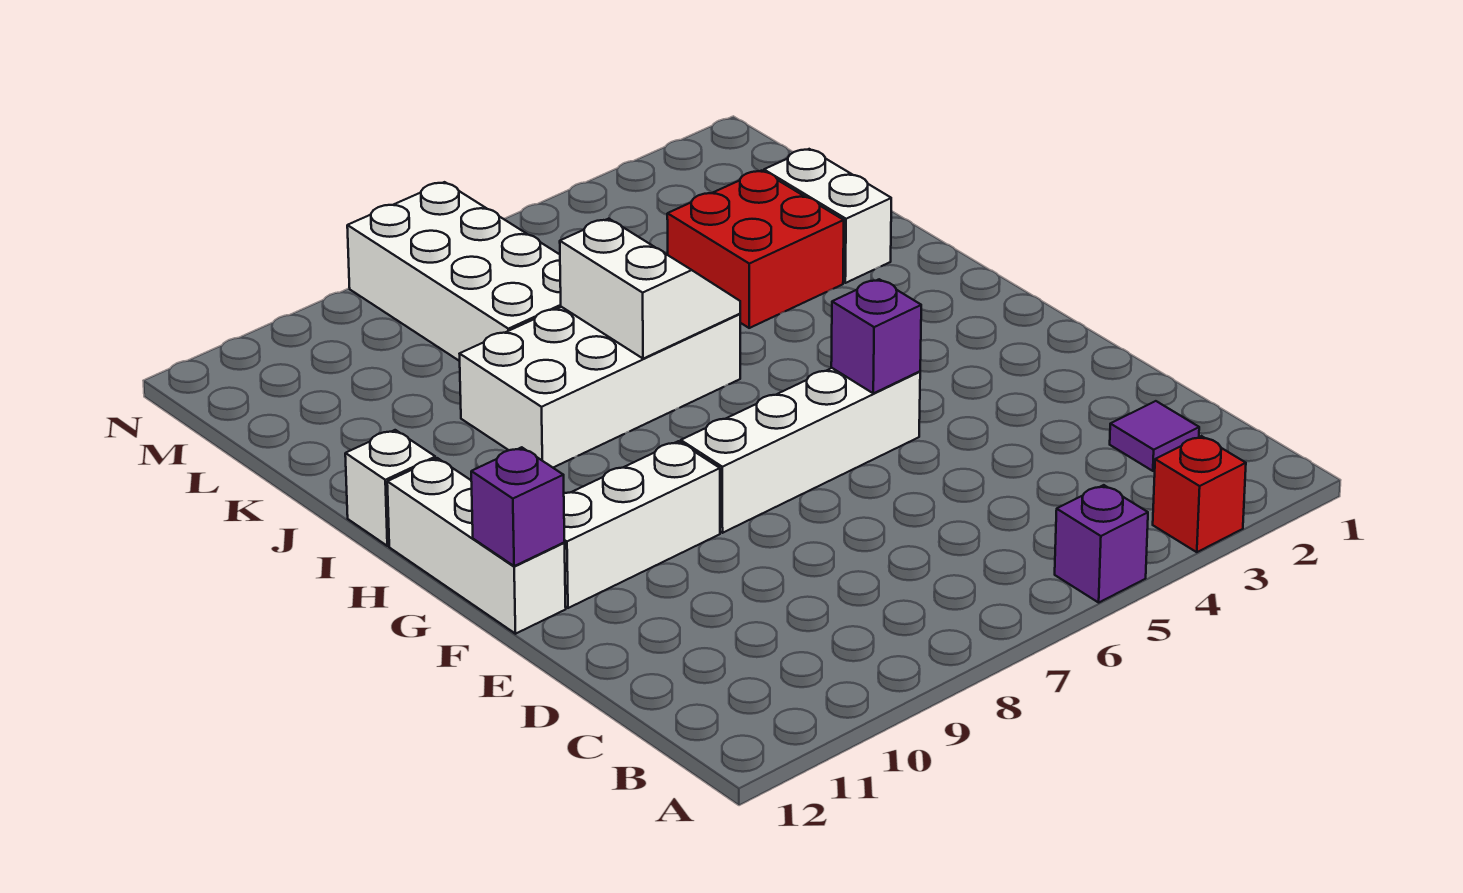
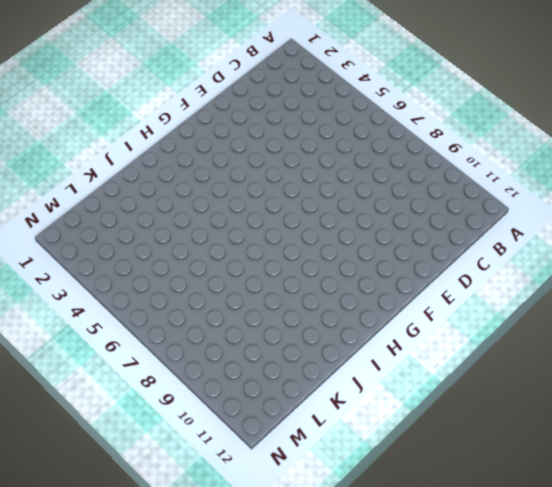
none -> red 1x1 brick [1153,436,1246,552]
none -> purple 1x1 brick [1055,485,1148,602]
none -> purple 1x1 tile [1110,401,1199,471]

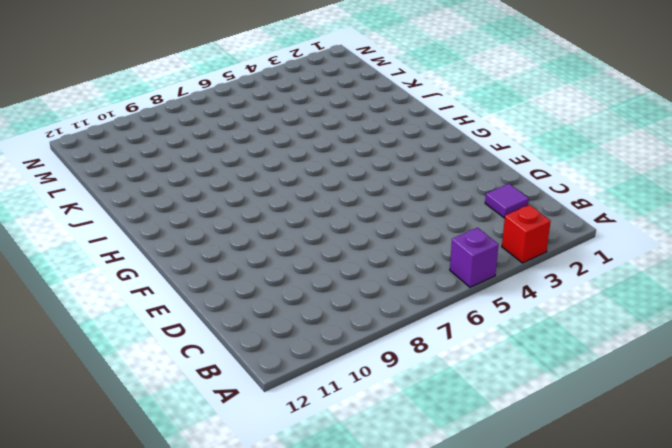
none -> white 1x4 brick [681,368,920,533]
none -> white 1x3 brick [564,441,720,608]
none -> white 1x3 brick [387,458,566,634]

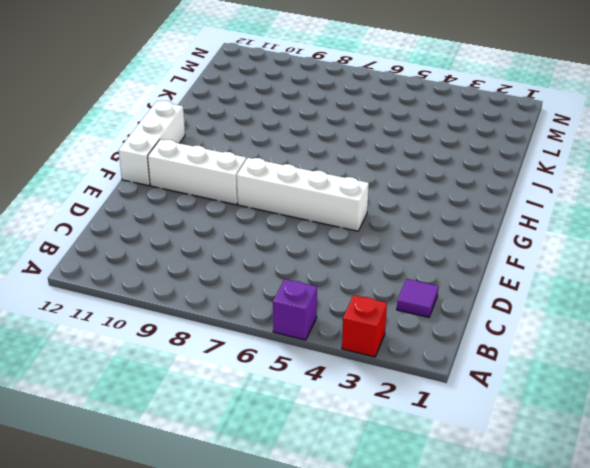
none -> white 2x4 brick [460,307,740,467]
none -> white 1x1 brick [345,430,435,546]
none -> white 1x2 brick [764,149,891,283]

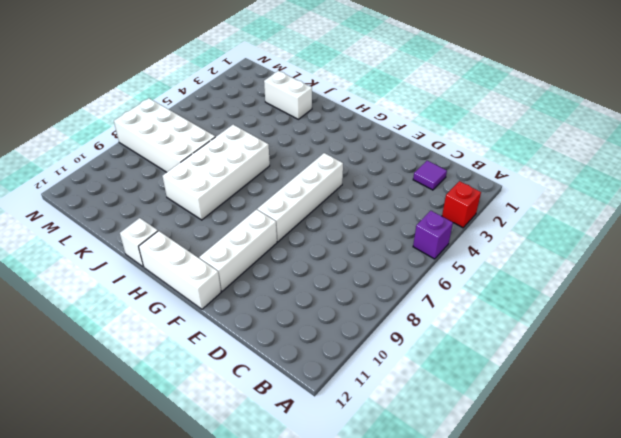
none -> red 2x2 brick [667,171,844,328]
none -> purple 1x1 brick [831,279,921,393]
none -> purple 1x1 brick [471,447,565,566]

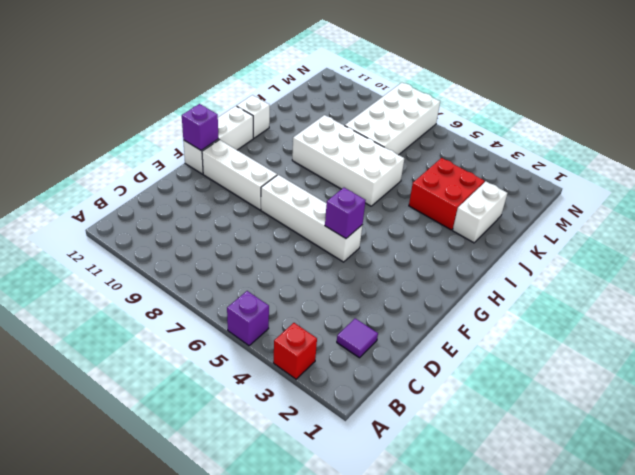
none -> white 2x2 slope [560,219,740,359]

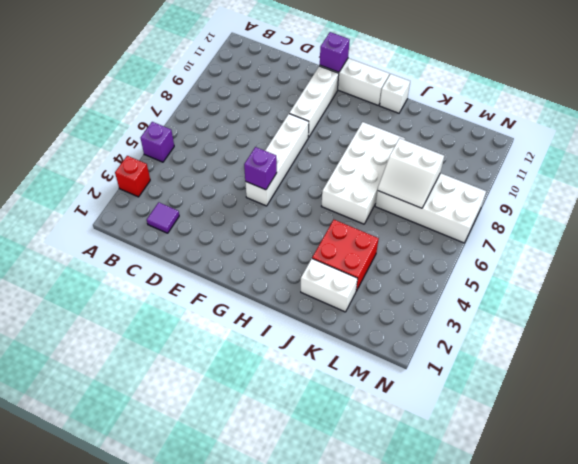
white 2x2 slope [378,138,444,208] -> white 2x2 slope moved to [560,219,740,359]

